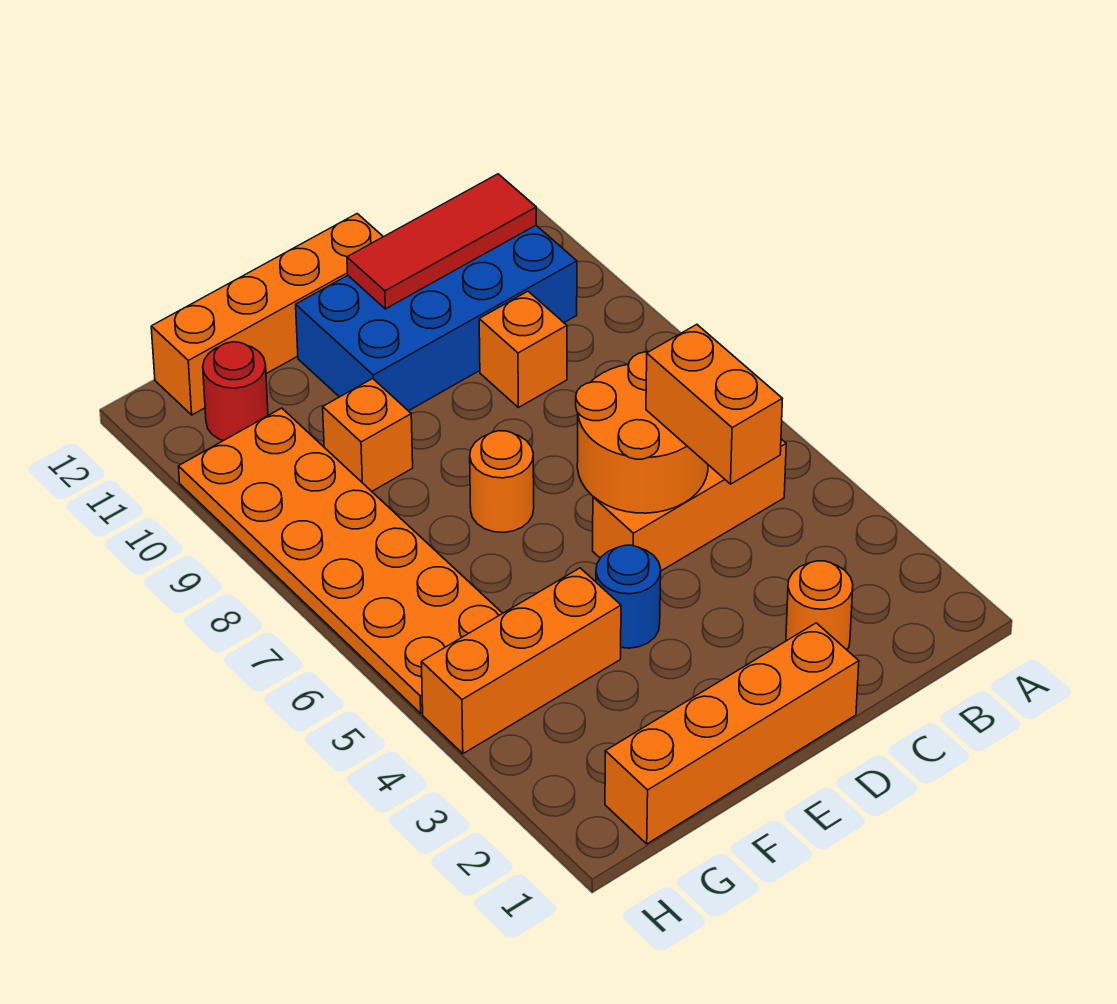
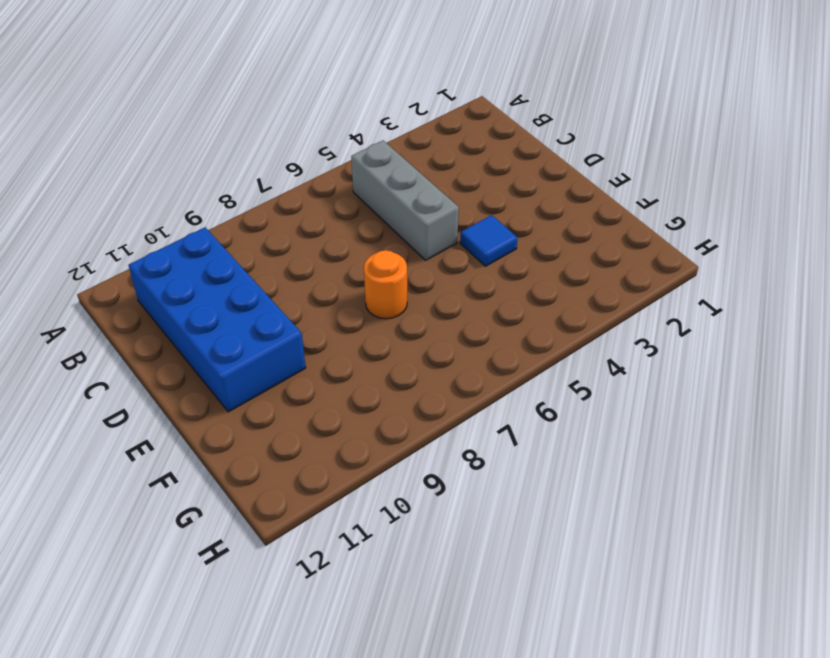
grey 1x3 brick [351,140,459,260] -> orange 1x3 brick [593,439,786,571]
blue 1x1 tile [460,215,517,266] -> blue 1x1 round brick [596,545,661,648]
none -> orange 1x1 round brick [786,561,853,650]
none -> orange 1x1 brick [479,291,567,408]
none -> orange 1x4 brick [605,623,859,844]

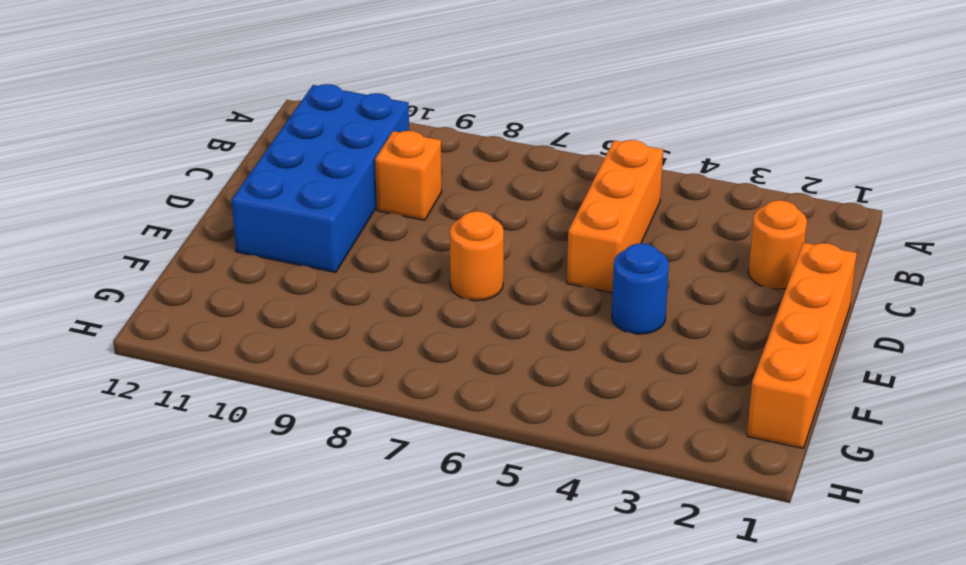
none -> orange 1x4 brick [151,214,383,415]
none -> orange 1x3 brick [421,568,621,754]
none -> orange 1x1 brick [323,379,413,491]

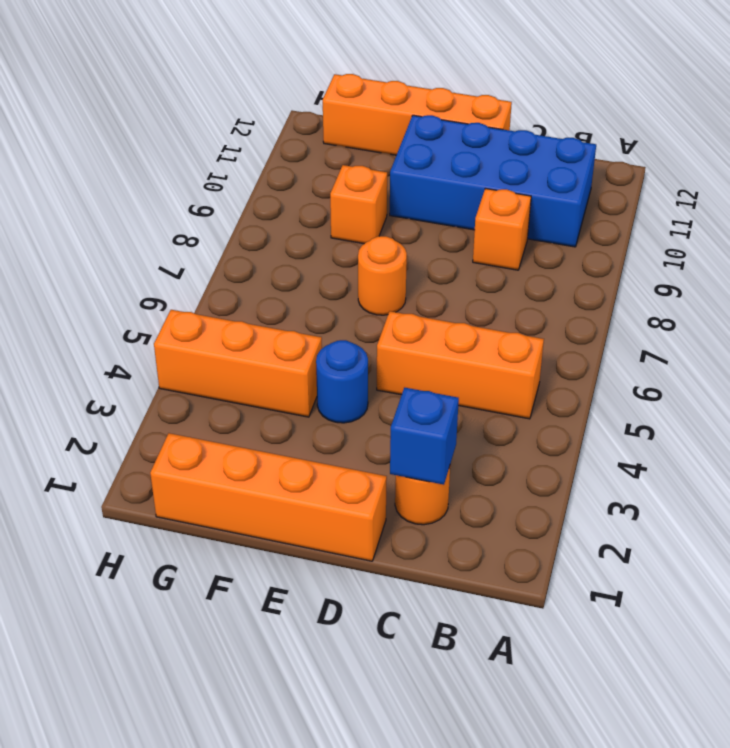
blue 1x1 brick [390,388,459,485] -> none
none -> orange 2x6 plate [178,408,503,713]
none -> red 1x1 round brick [203,342,268,441]
none -> red 1x3 tile [347,174,536,309]

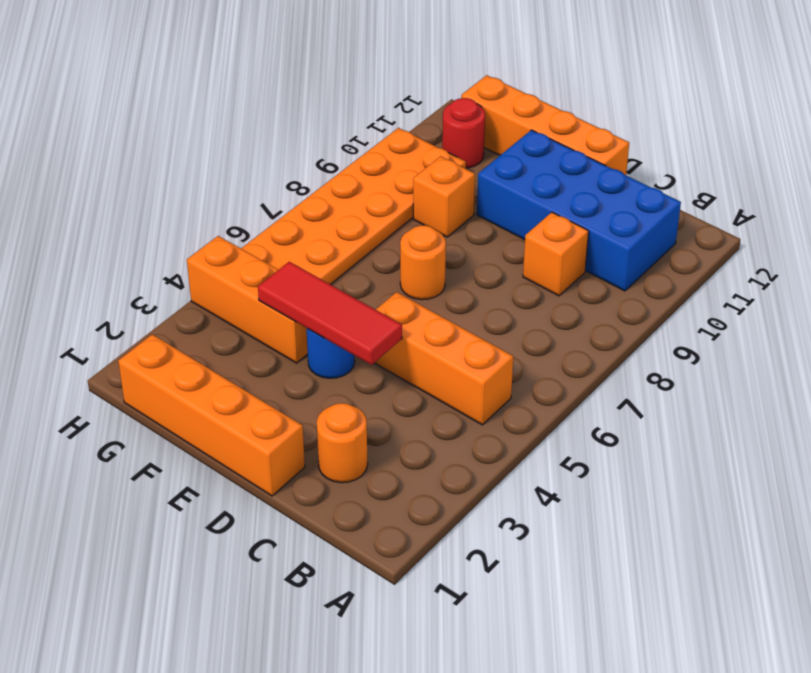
red 1x3 tile [258,262,402,365] -> red 1x3 tile moved to [347,174,536,309]
none -> orange 2x2 round brick [576,352,708,513]
none -> orange 1x2 brick [646,325,782,484]

